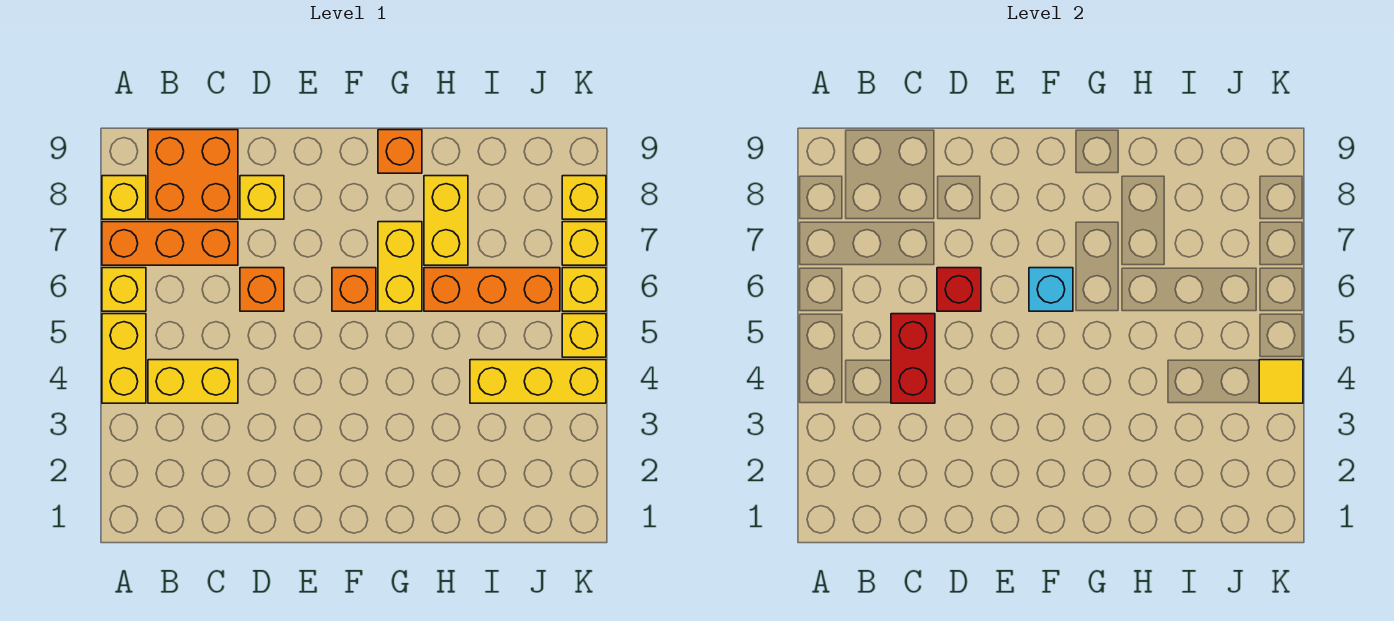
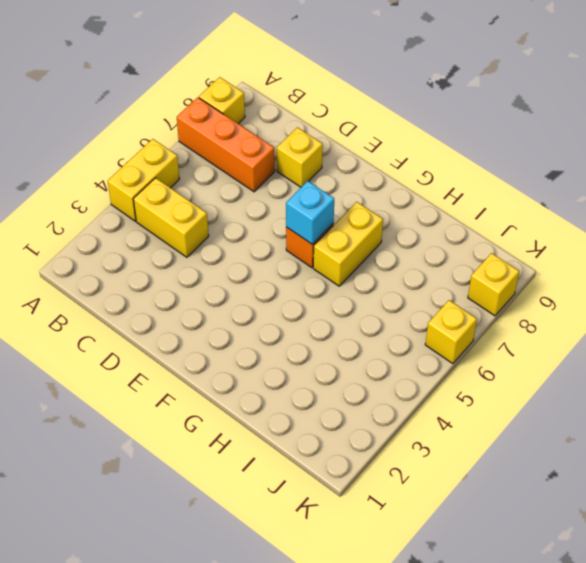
none -> yellow 1x1 brick [102,268,146,311]
none -> orange 2x2 brick [148,130,238,219]
none -> orange 1x1 brick [240,268,284,311]

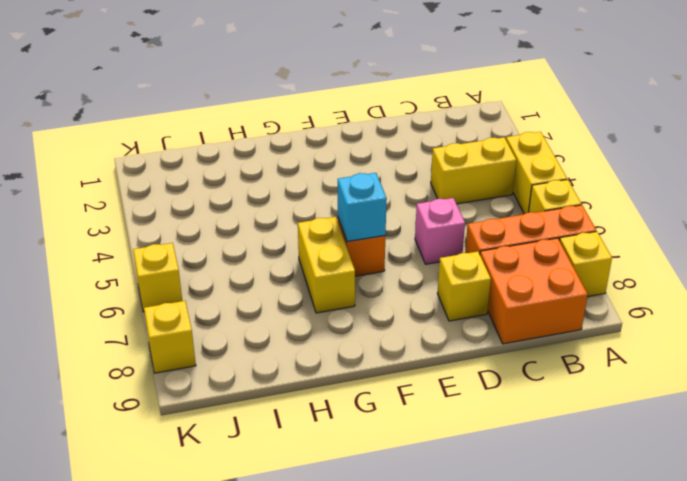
pink 1x1 brick [415,198,465,264] -> orange 1x1 brick [240,268,284,311]
none -> orange 1x1 brick [378,130,422,173]
none -> orange 1x3 brick [424,268,560,311]
none -> yellow 1x2 brick [424,176,468,265]

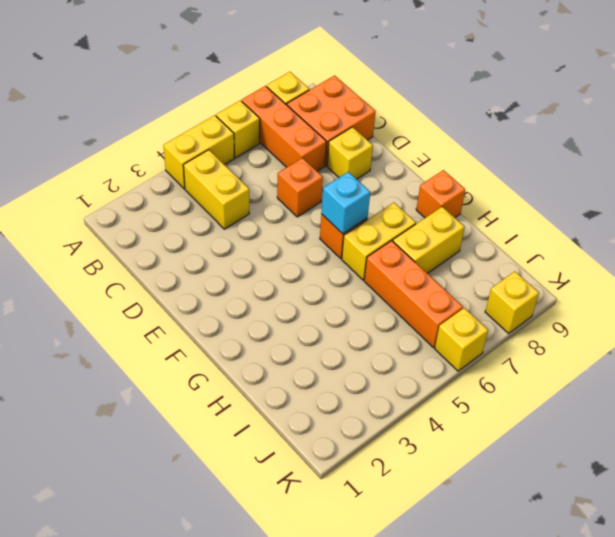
none -> yellow 1x3 brick [470,360,606,403]
none -> yellow 1x1 brick [562,314,606,357]
none -> yellow 1x1 brick [562,222,606,265]

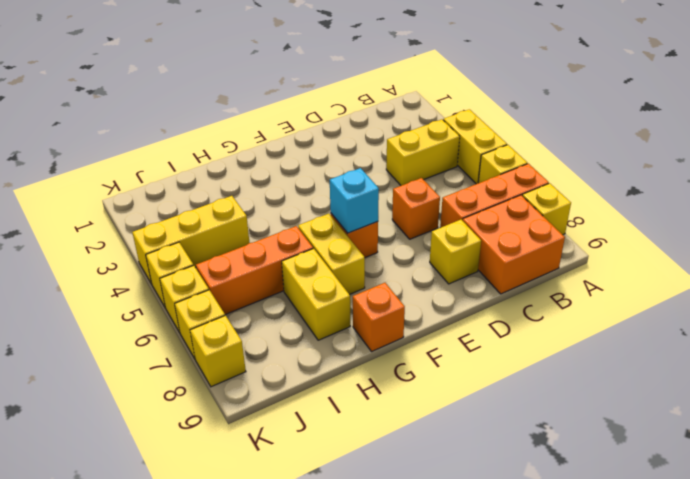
none -> red 1x2 brick [891,314,935,403]
none -> red 1x1 brick [937,268,981,311]
none -> yellow 1x1 tile [1259,360,1303,403]

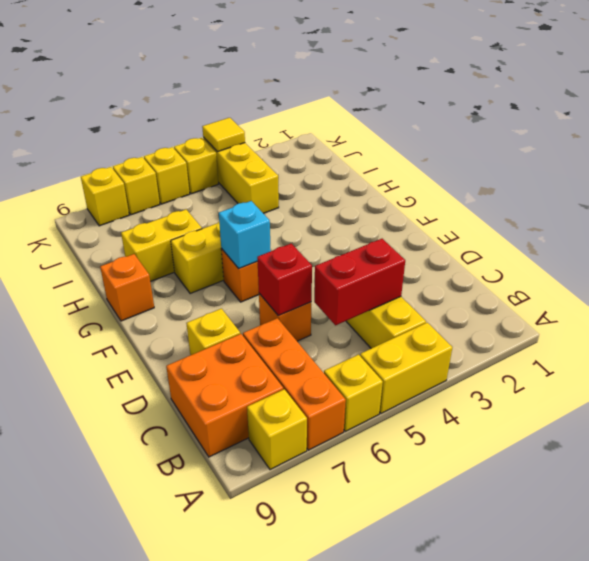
none -> orange 1x3 brick [424,268,560,311]

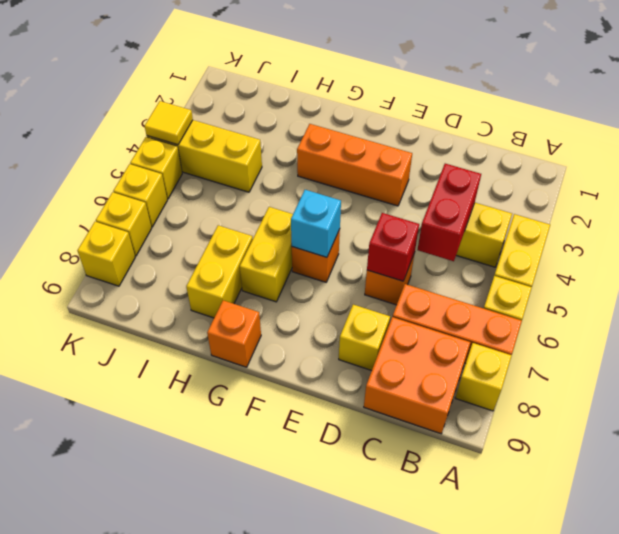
orange 1x3 brick [297,124,412,206] -> orange 1x3 brick moved to [424,268,560,311]

